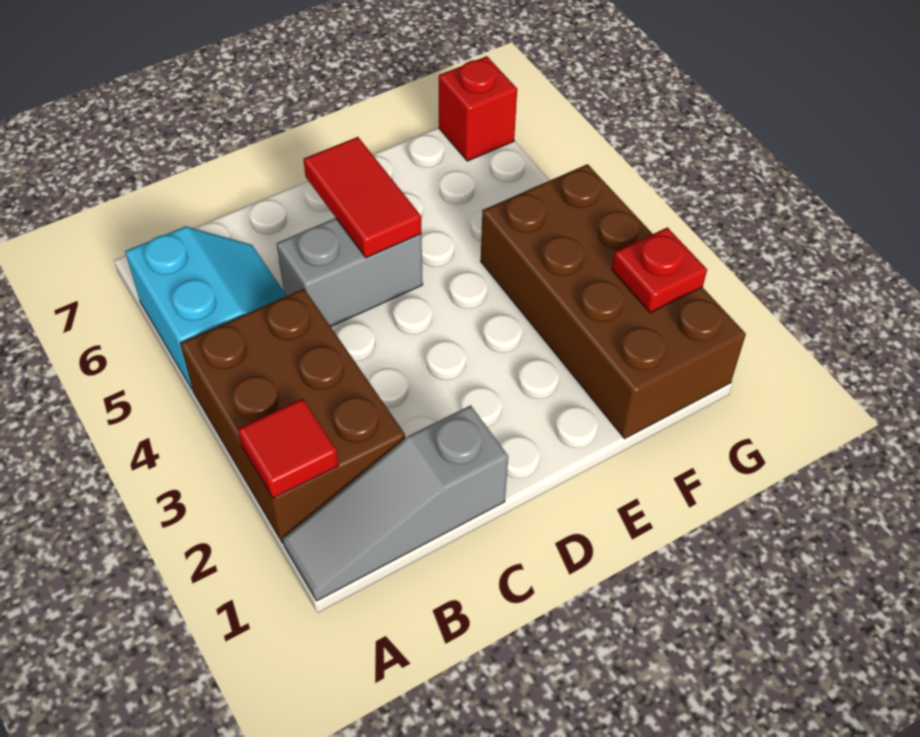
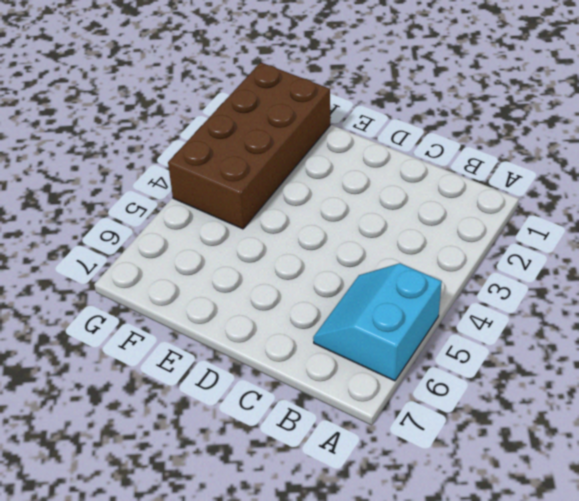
none -> grey 1x3 slope [283,405,508,601]
none -> brown 2x3 brick [180,289,405,543]

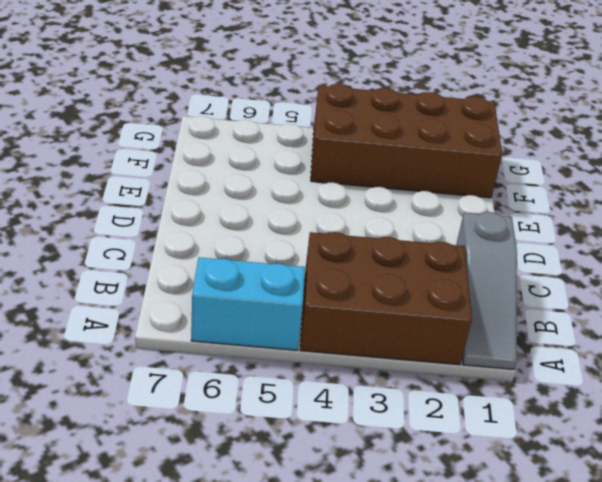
none -> grey 1x2 brick [277,218,423,327]
none -> red 1x1 brick [439,56,517,161]

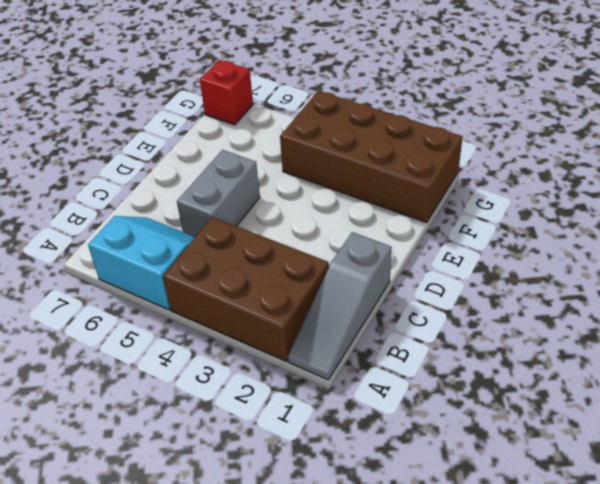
none -> red 1x1 tile [238,398,339,498]
none -> red 1x2 tile [303,137,421,258]

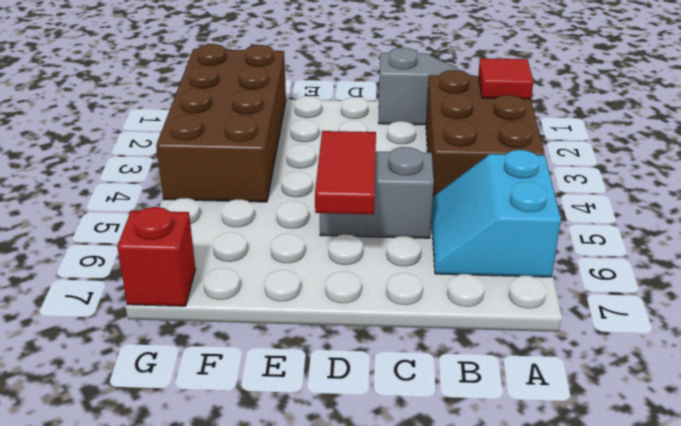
none -> red 1x1 plate [612,227,707,313]

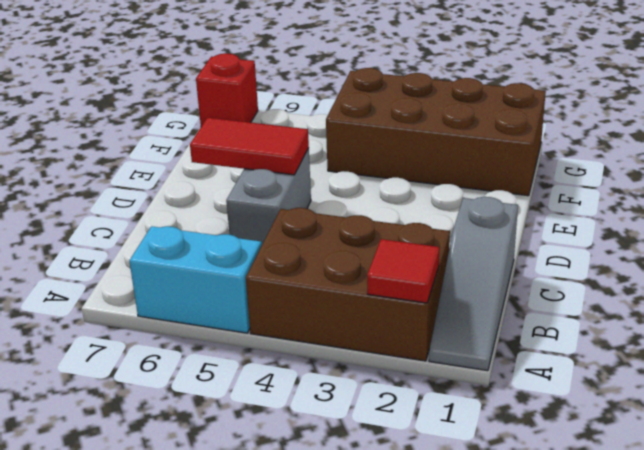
none -> red 1x1 plate [612,227,707,313]

